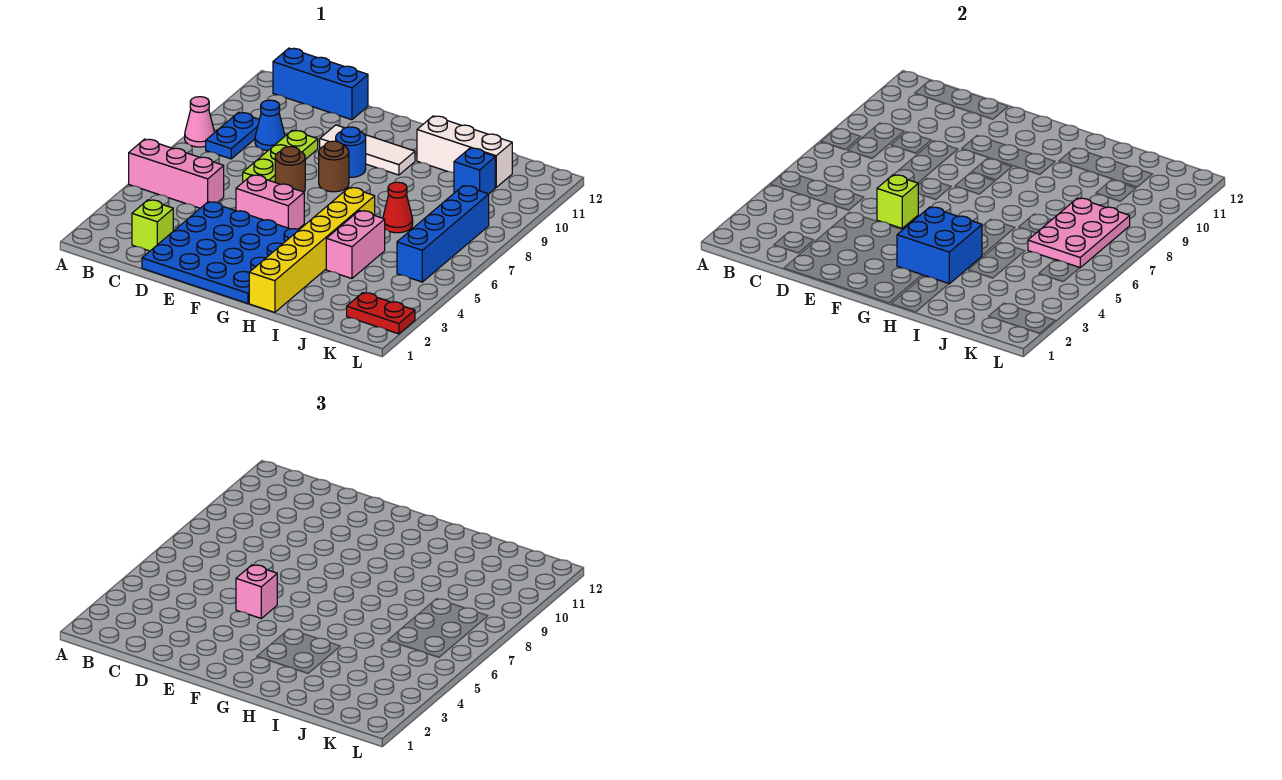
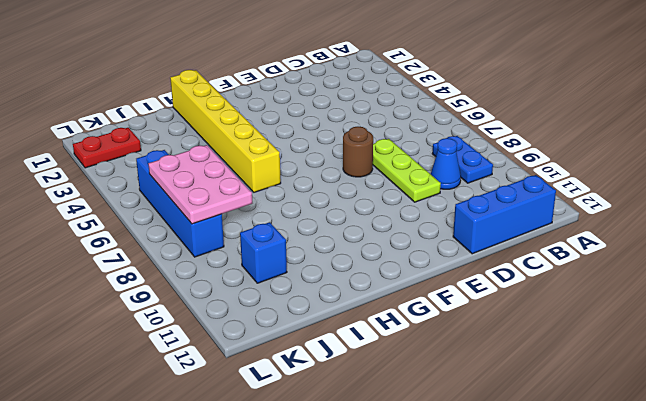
none -> pink 1x3 brick [129,139,224,208]
none -> pink 1x1 cone [185,97,215,147]
none -> lime 1x1 brick [132,200,173,251]

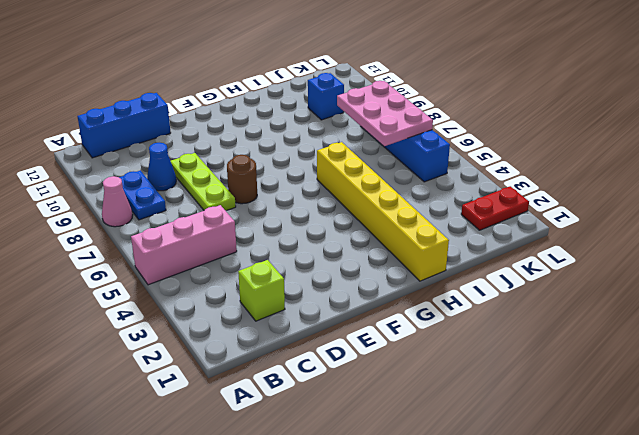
none -> blue 4x4 plate [142,202,299,303]
none -> pink 1x2 brick [236,175,304,229]
none -> white 1x3 tile [320,125,415,175]

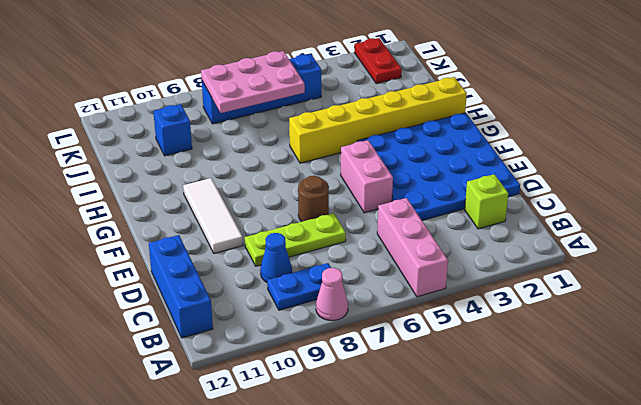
none -> brown 1x1 round brick [319,141,349,192]
none -> blue 1x1 round brick [336,127,366,177]
none -> white 1x3 brick [417,116,512,187]

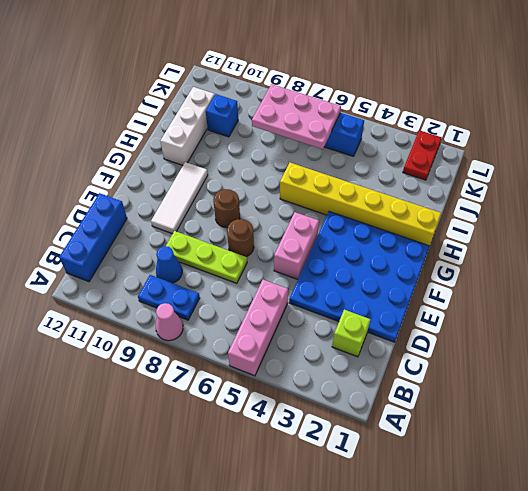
none -> blue 1x1 round brick [336,127,366,177]
none -> pink 1x2 brick [326,211,385,278]
none -> red 1x1 cone [383,182,413,233]

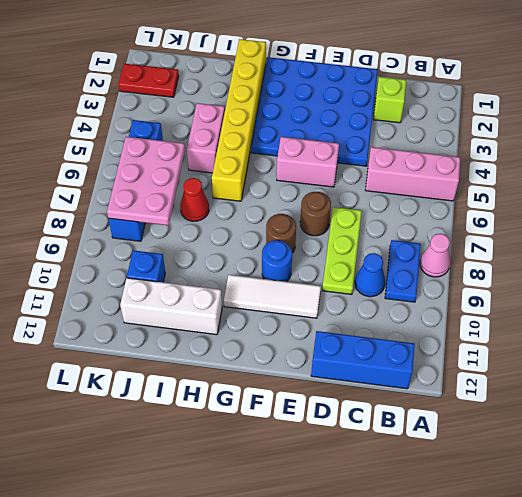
none -> lime 1x1 brick [877,175,918,228]
none -> blue 2x2 brick [897,207,982,284]
none -> pink 1x1 brick [236,565,277,618]

